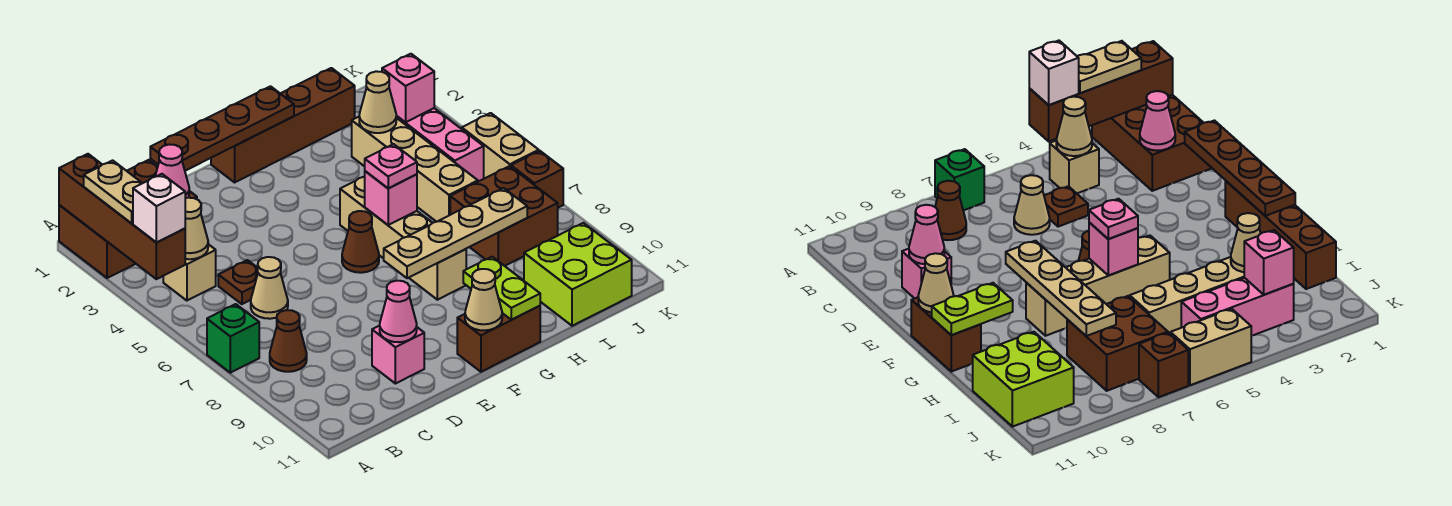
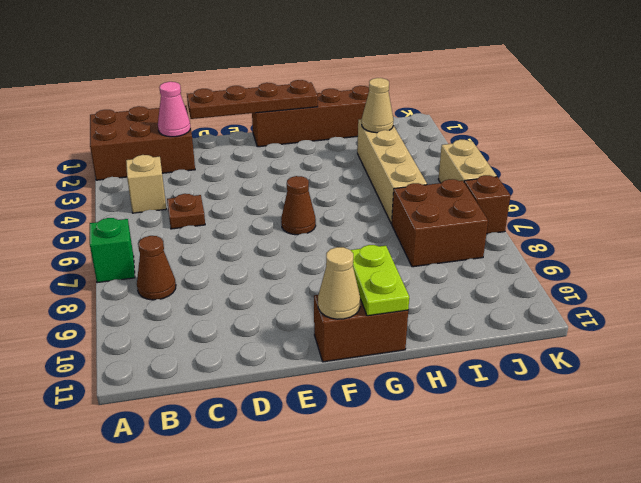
none -> tan 1x1 cone [251,257,288,319]
none -> pink 1x1 brick [372,326,424,384]
none -> tan 1x4 brick [340,177,466,300]
none -> lime 2x2 brick [524,223,632,326]

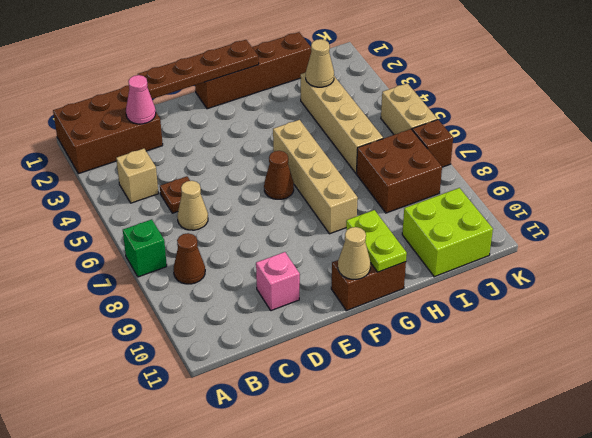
none -> pink 1x3 brick [396,108,484,182]
none -> brown 1x4 brick [59,154,185,279]
none -> tan 1x1 cone [185,198,208,259]
none -> pink 1x1 cone [380,281,417,342]

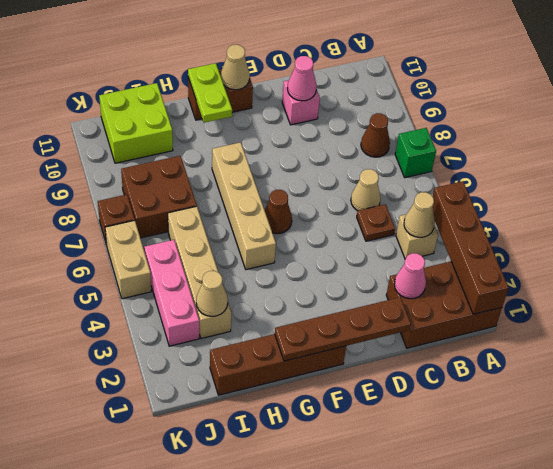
none -> tan 1x4 plate [384,188,527,278]
none -> pink 1x1 brick [364,171,417,225]
none -> pink 1x1 brick [382,54,434,122]
none -> tan 1x2 plate [84,160,142,223]

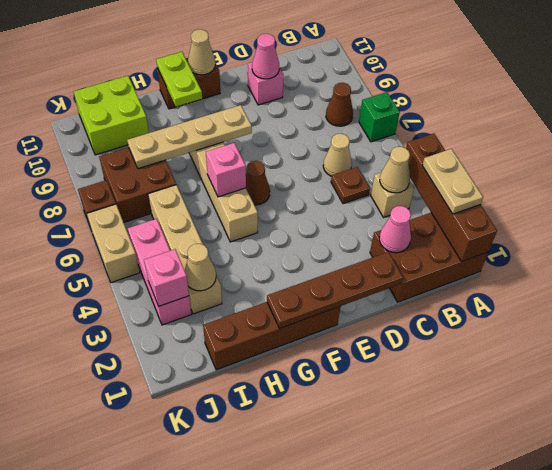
none -> white 1x1 brick [133,174,185,243]
none -> pink 1x1 plate [365,144,417,188]

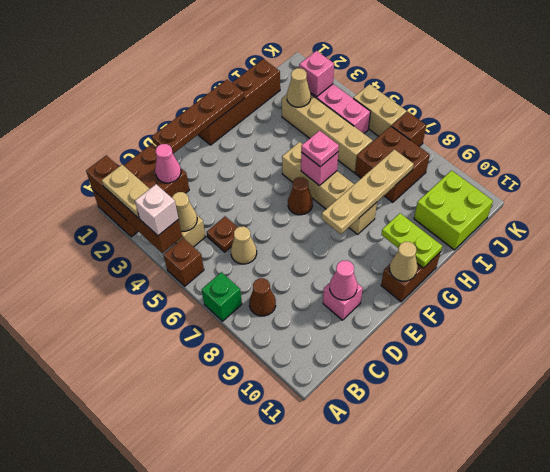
brown 1x1 brick [164,238,204,286] -> none

